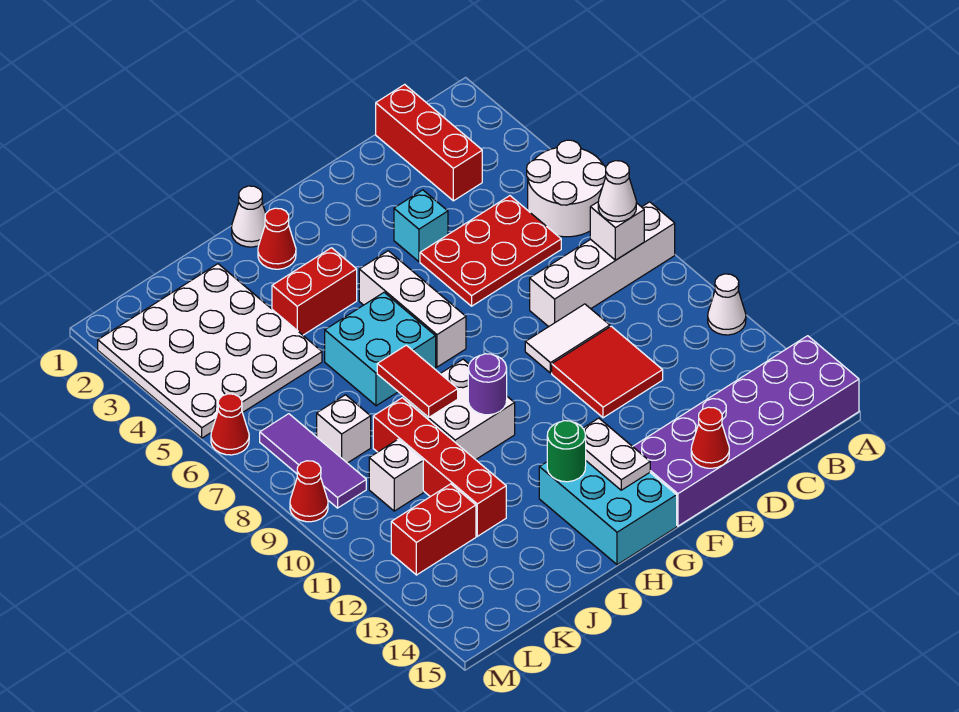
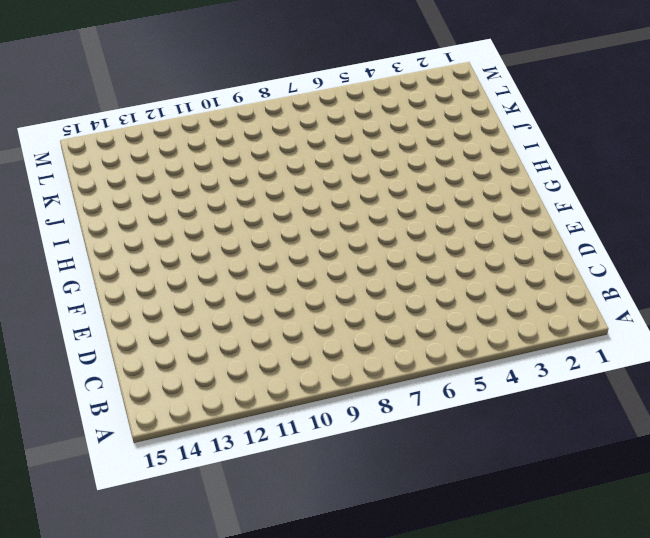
none -> white 2x2 round brick [527,140,606,237]
none -> white 1x4 brick [530,202,675,327]
none -> white 1x1 cone [708,274,746,335]
none -> purple 2x6 brick [633,336,859,526]

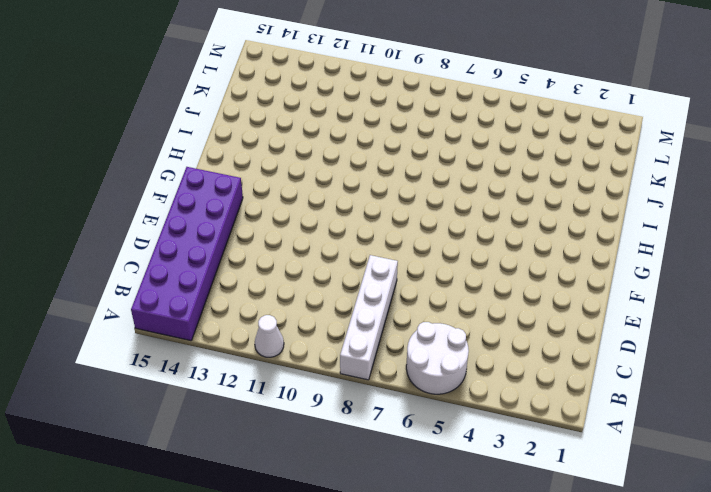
none -> red 1x3 brick [376,84,482,201]
none -> red 2x3 plate [420,196,561,306]
none -> white 1x2 tile [525,304,610,373]
none -> red 2x2 tile [552,326,663,418]

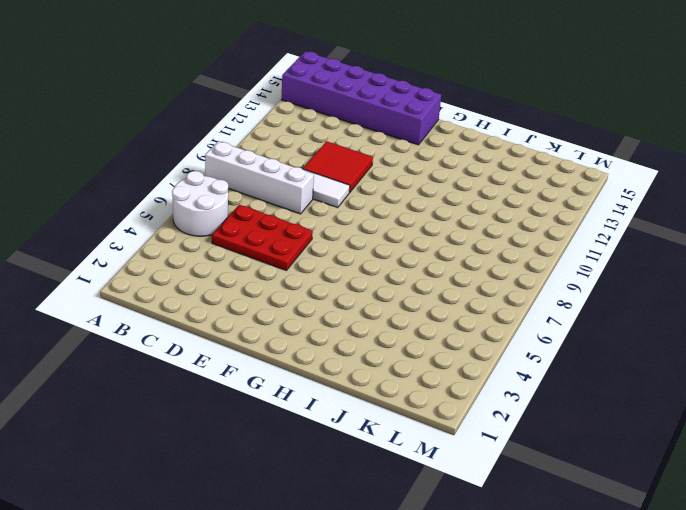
none -> white 1x1 cone [708,274,746,335]
none -> red 1x3 brick [376,84,482,201]
none -> cyan 1x1 brick [394,190,448,262]
none -> white 1x3 brick [359,251,466,367]

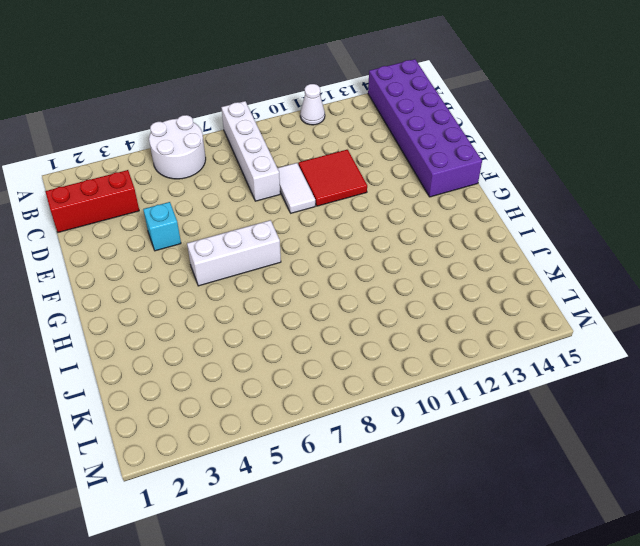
none -> red 2x3 plate [420,196,561,306]
none -> cyan 2x3 brick [539,461,677,565]
none -> white 1x1 cone [232,186,266,247]
none -> red 1x1 cone [258,208,296,269]

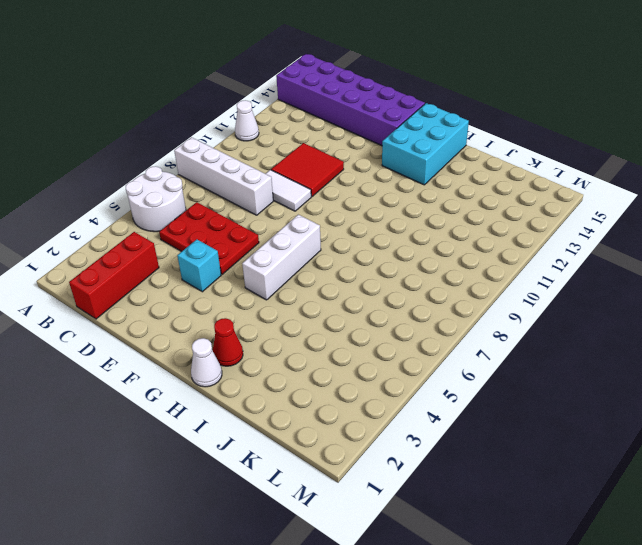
none -> red 1x2 brick [272,248,357,335]
none -> cyan 2x2 brick [325,292,436,406]
none -> white 2x2 brick [404,359,515,460]
none -> white 4x4 plate [98,264,322,438]

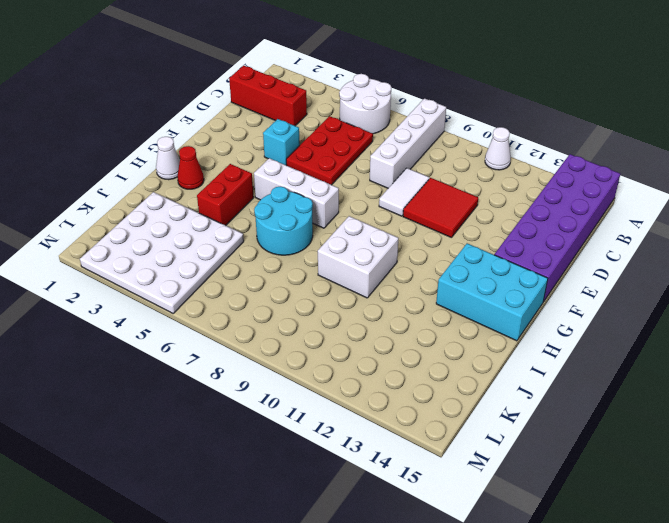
cyan 2x2 round brick [254,187,313,255] -> cyan 2x2 brick [325,292,436,406]
none -> red 1x4 brick [373,398,506,536]
none -> white 1x1 brick [317,395,371,463]
none -> white 1x1 brick [369,439,423,511]
none -> red 1x2 brick [391,484,476,575]

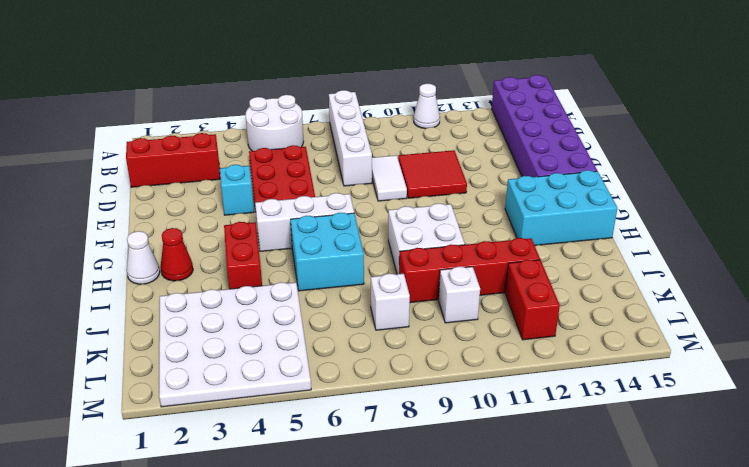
none -> purple 1x3 tile [260,414,366,508]
none -> red 1x1 cone [211,394,249,455]
none -> red 1x1 cone [290,461,328,522]
none -> white 1x1 brick [590,202,644,260]

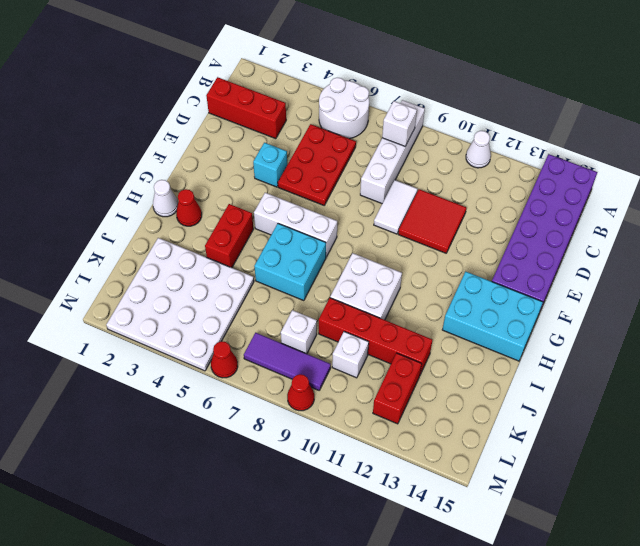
none -> red 1x1 cone [691,407,729,468]
none -> white 1x2 plate [583,418,650,490]
none -> purple 1x1 round brick [468,354,507,415]
none -> green 1x1 round brick [547,421,586,482]

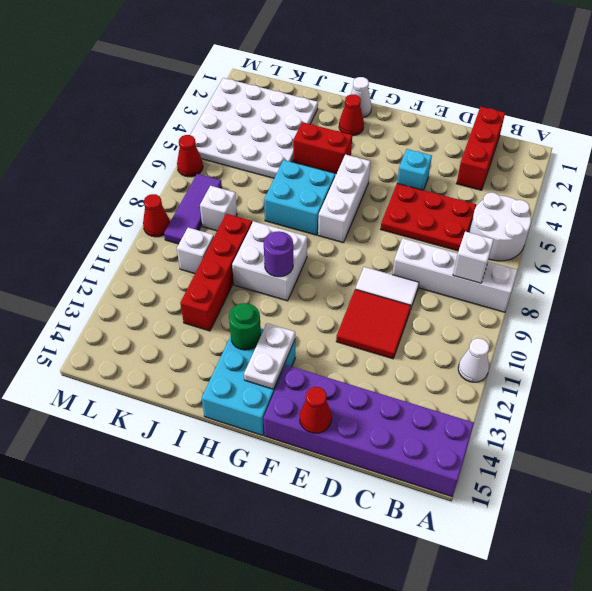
none -> red 1x2 brick [391,484,476,575]
none -> red 1x2 tile [377,345,458,417]
none -> white 1x1 cone [598,161,636,222]

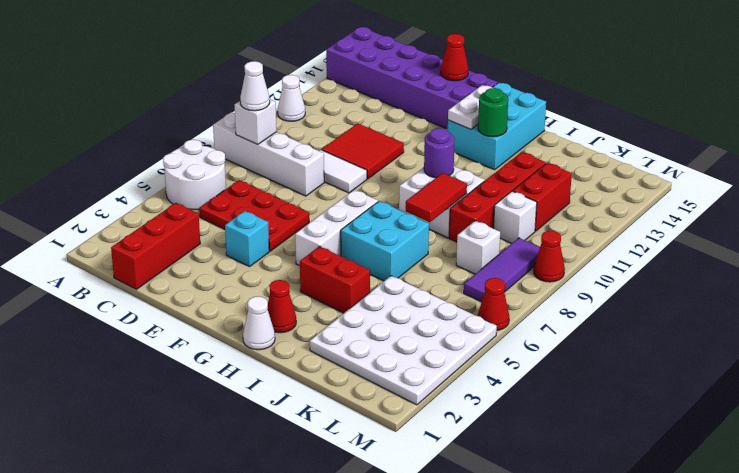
red 1x2 brick [513,163,572,231] -> red 1x2 brick turned to [391,484,476,575]

